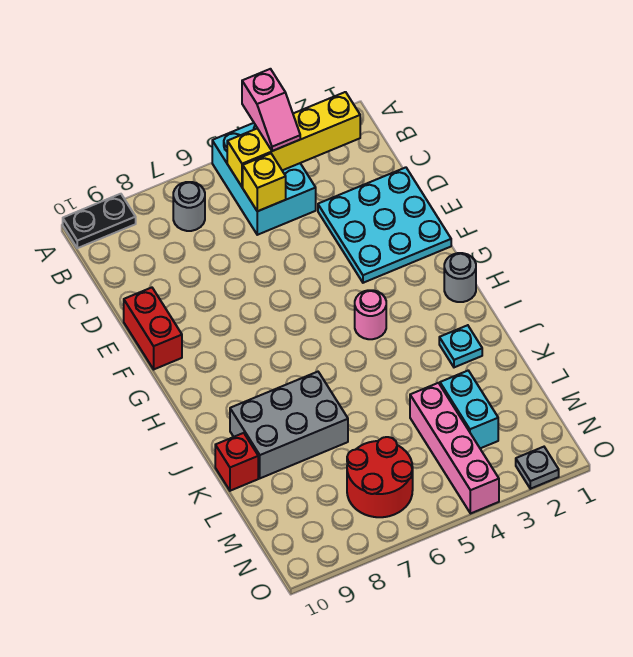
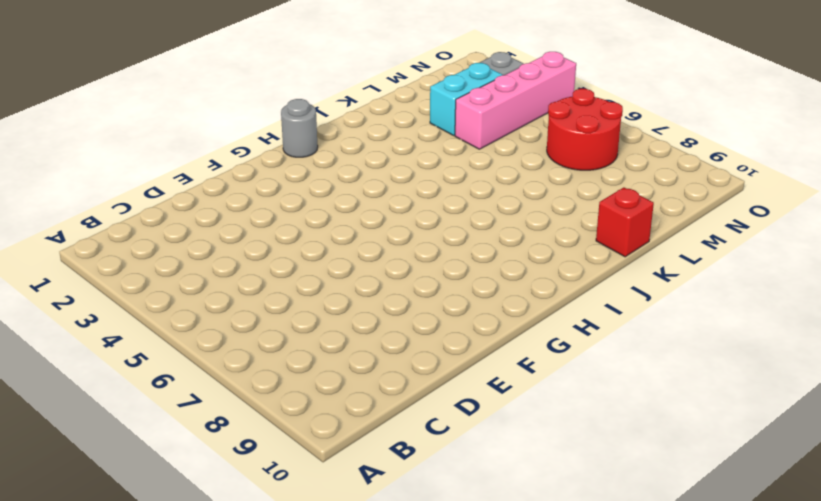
none -> cyan 2x3 brick [212,123,316,235]
none -> black 1x2 plate [63,194,136,248]
none -> grey 1x1 round brick [173,182,205,231]

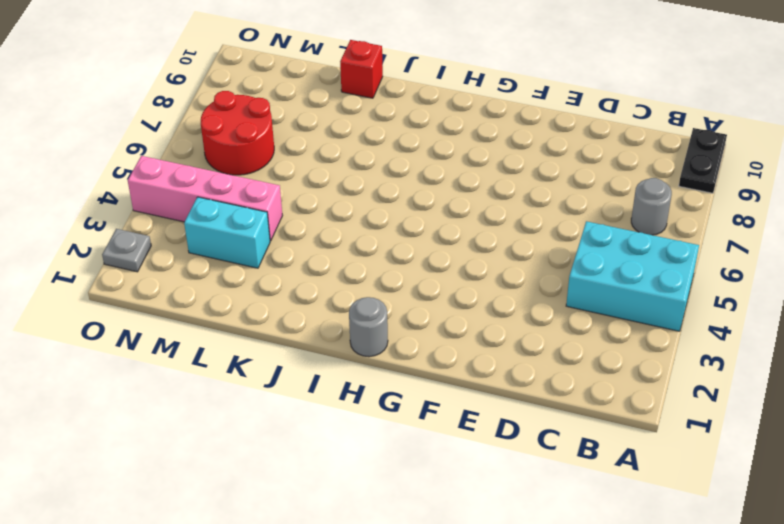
none -> cyan 3x3 plate [318,167,451,283]
none -> red 1x2 brick [124,288,182,369]
none -> pink 1x1 round brick [355,290,386,339]

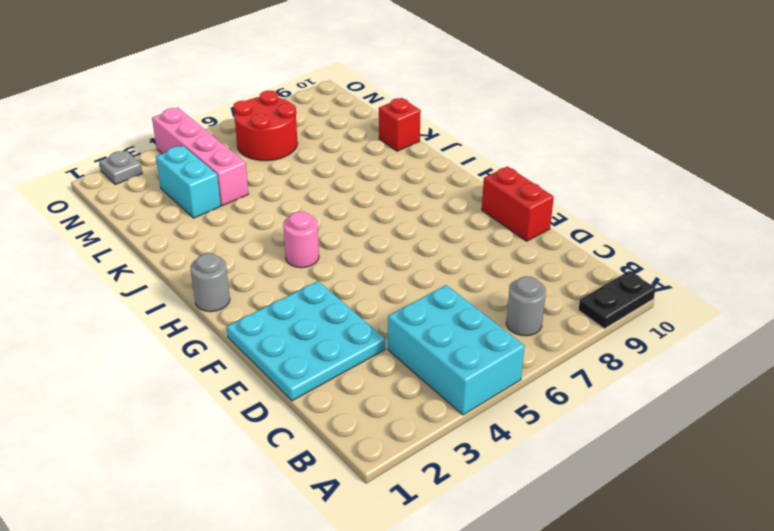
none -> cyan 1x1 plate [439,325,482,367]
none -> grey 2x3 brick [230,372,348,478]
none -> yellow 1x4 brick [227,92,360,187]

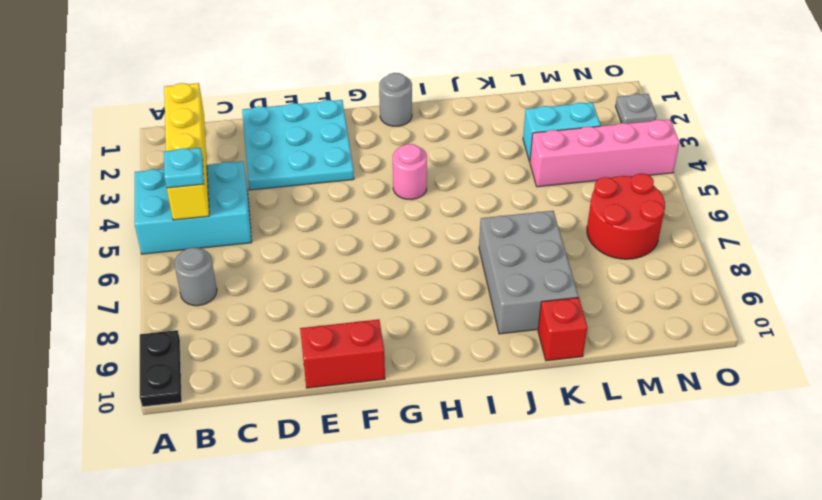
cyan 1x1 plate [164,148,204,188] -> cyan 1x1 plate moved to [439,325,482,367]
none -> yellow 1x1 brick [243,154,286,211]
none -> pink 1x2 slope [242,69,300,151]

